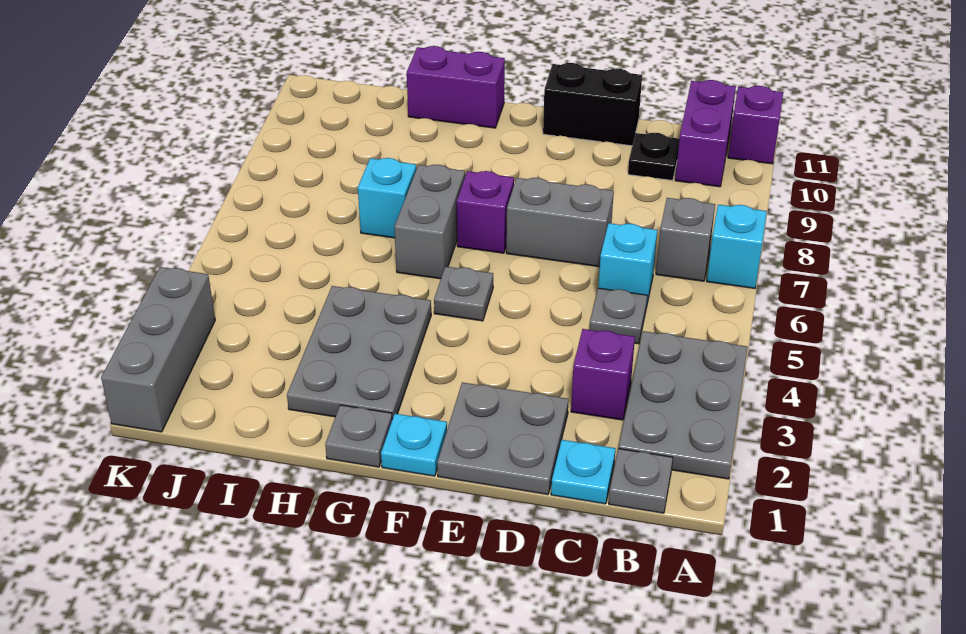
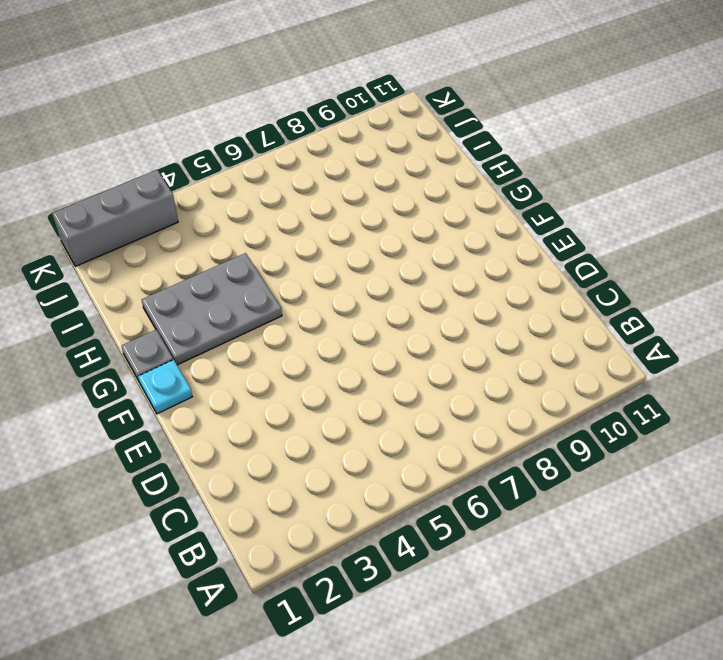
none -> grey 2x3 plate [619,331,748,479]
none -> cyan 1x1 brick [707,205,767,288]
none -> purple 1x1 brick [728,86,783,164]

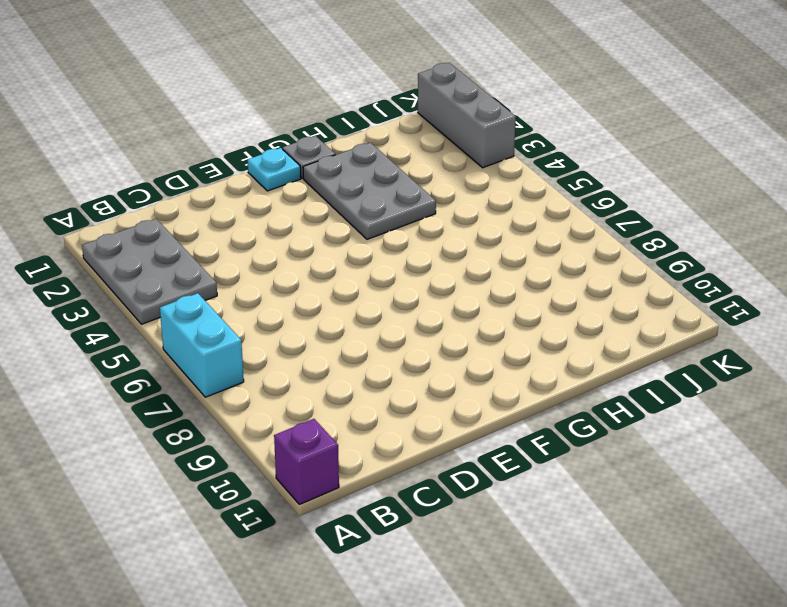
cyan 1x2 brick [160,293,244,397] -> cyan 1x1 brick [707,205,767,288]
none -> grey 1x1 plate [609,449,673,513]
none -> grey 1x1 brick [656,198,715,281]
none -> purple 1x2 brick [675,80,736,187]

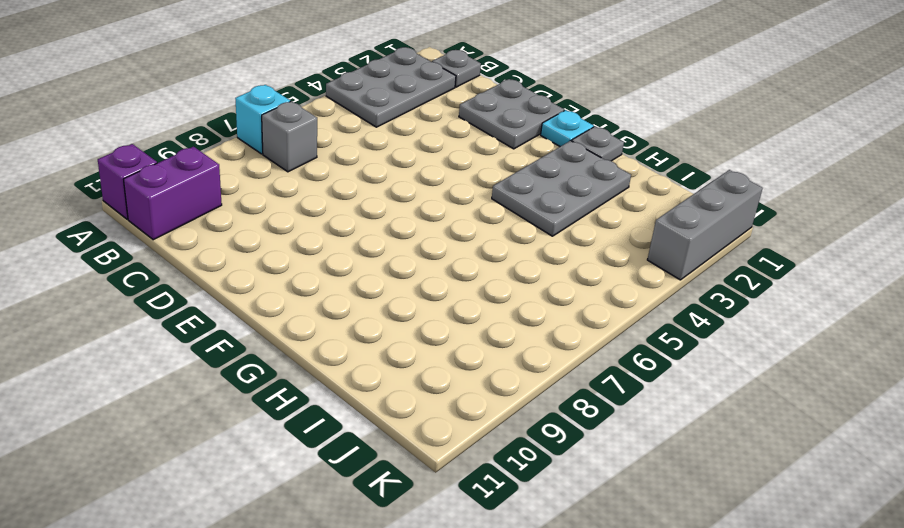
none -> cyan 1x1 plate [551,440,616,504]
none -> purple 1x1 brick [571,329,635,420]
none -> grey 1x1 plate [589,288,647,344]

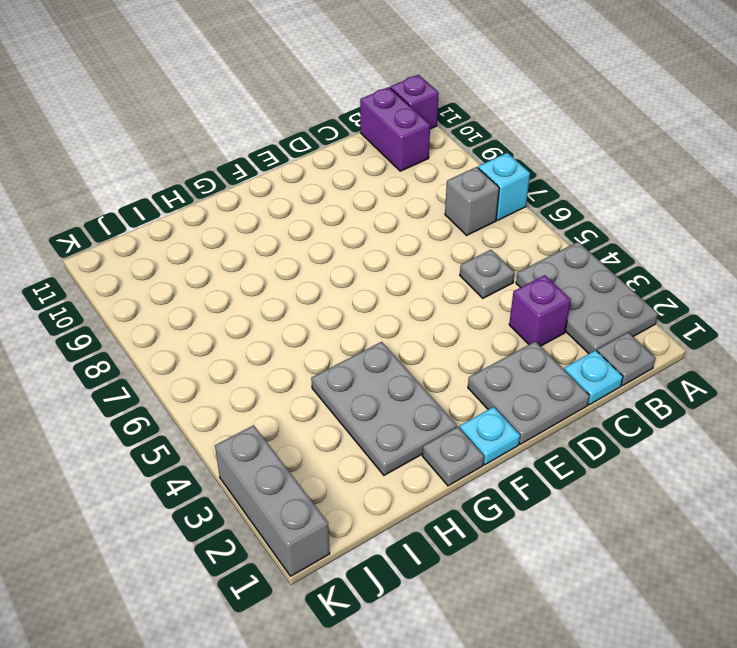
none -> cyan 1x1 brick [598,223,657,307]
none -> black 1x1 plate [628,133,679,181]
none -> grey 1x2 brick [506,178,614,267]

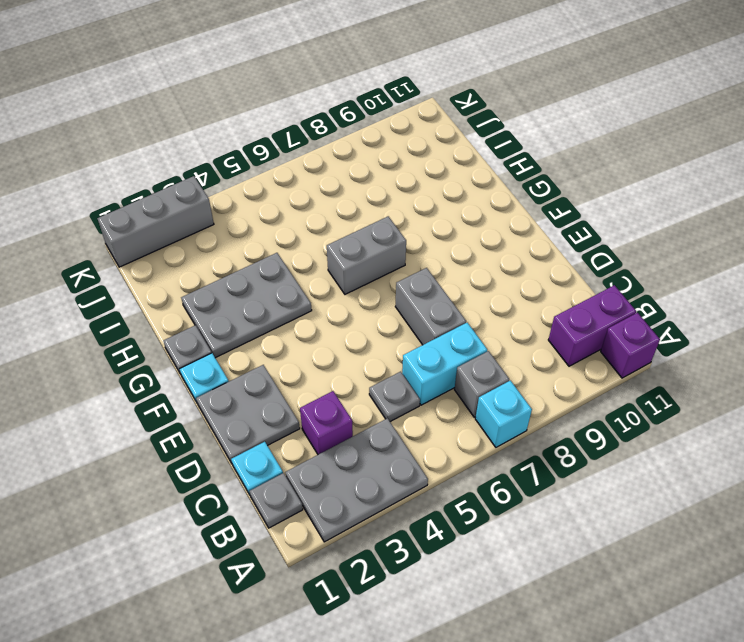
cyan 1x2 brick [402,323,487,405] -> cyan 1x1 brick [598,223,657,307]
none -> black 1x1 plate [628,133,679,181]
none -> black 1x2 brick [543,63,642,146]
none -> grey 1x1 plate [434,266,493,321]

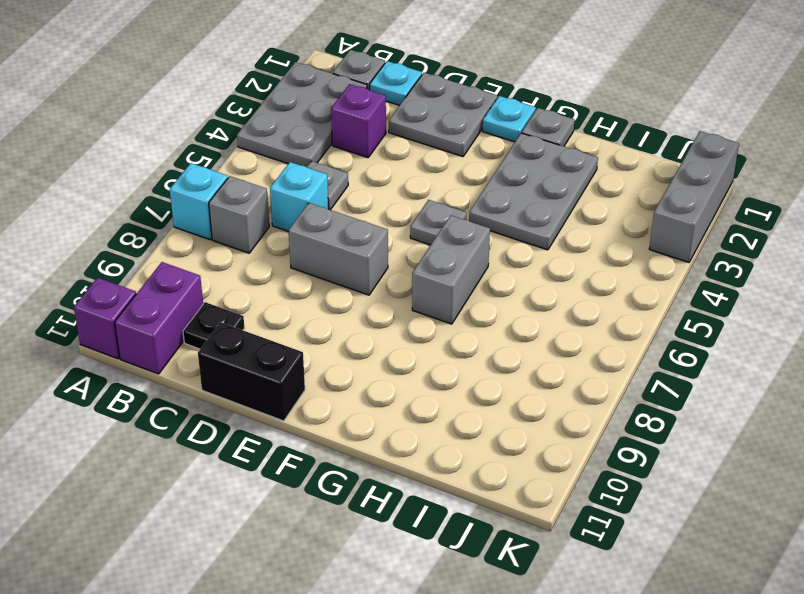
none -> purple 1x1 brick [457,171,514,253]
none -> purple 1x2 brick [407,46,505,128]
none -> cyan 1x1 brick [358,158,416,238]

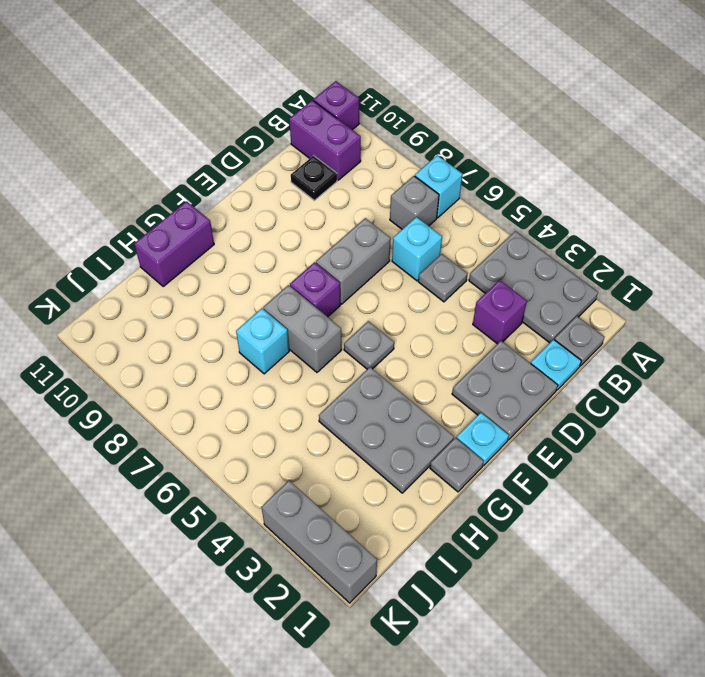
none -> black 1x2 brick [543,63,642,146]

